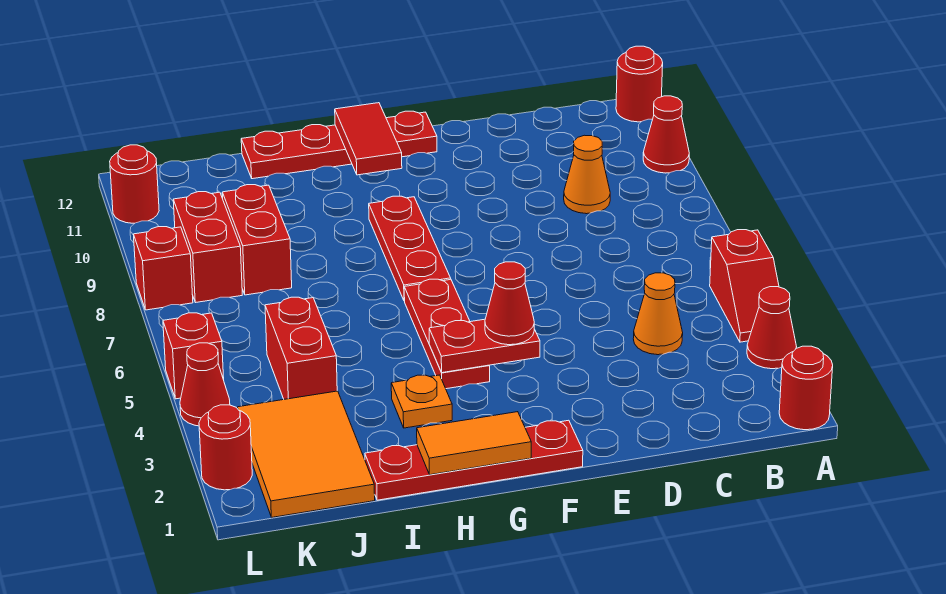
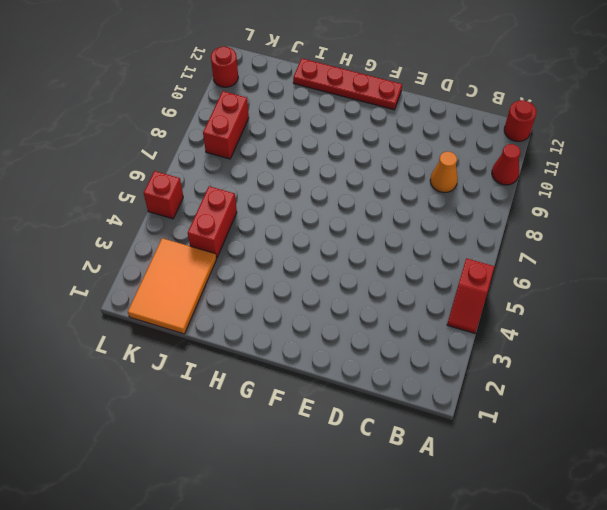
none -> red 1x1 round brick [779,346,833,430]
none -> red 1x1 cone [747,287,797,369]
none -> orange 1x1 cone [633,273,683,355]

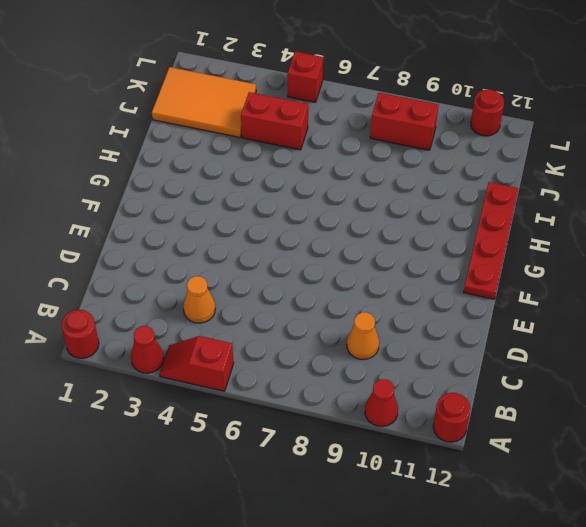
none -> red 1x4 plate [365,420,583,500]
none -> red 1x3 plate [404,279,490,389]
none -> red 1x3 plate [369,196,451,301]

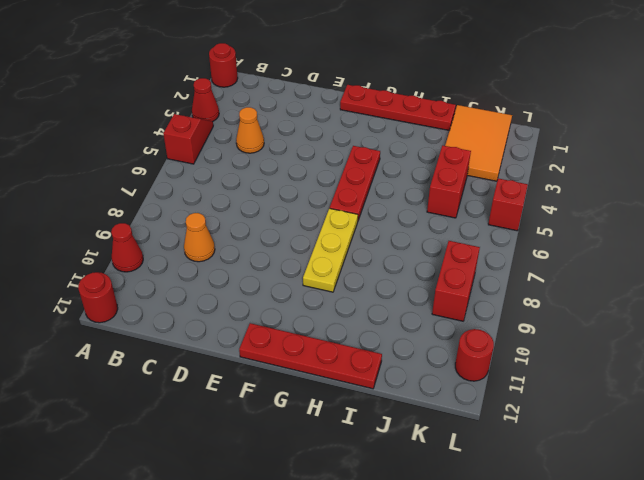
yellow 1x3 plate [303,208,358,292] -> red 1x3 plate [369,196,451,301]
none -> orange 1x1 plate [391,375,452,428]
none -> red 1x2 brick [222,185,292,295]
none -> red 1x1 round brick [199,405,252,490]

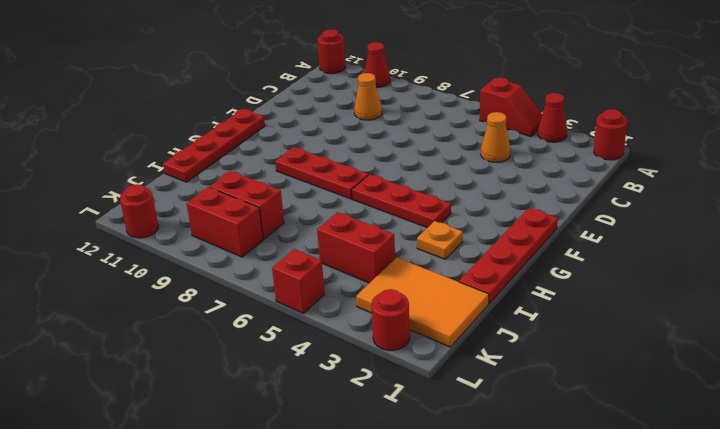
none -> red 1x1 cone [180,343,230,426]
none -> red 1x1 brick [133,227,193,310]
none -> red 1x2 plate [429,319,540,373]

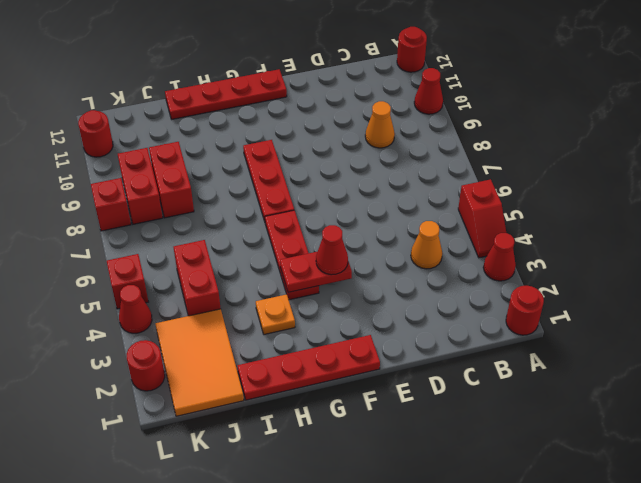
none -> orange 1x2 tile [417,412,531,475]
none -> red 1x2 tile [335,103,402,175]

